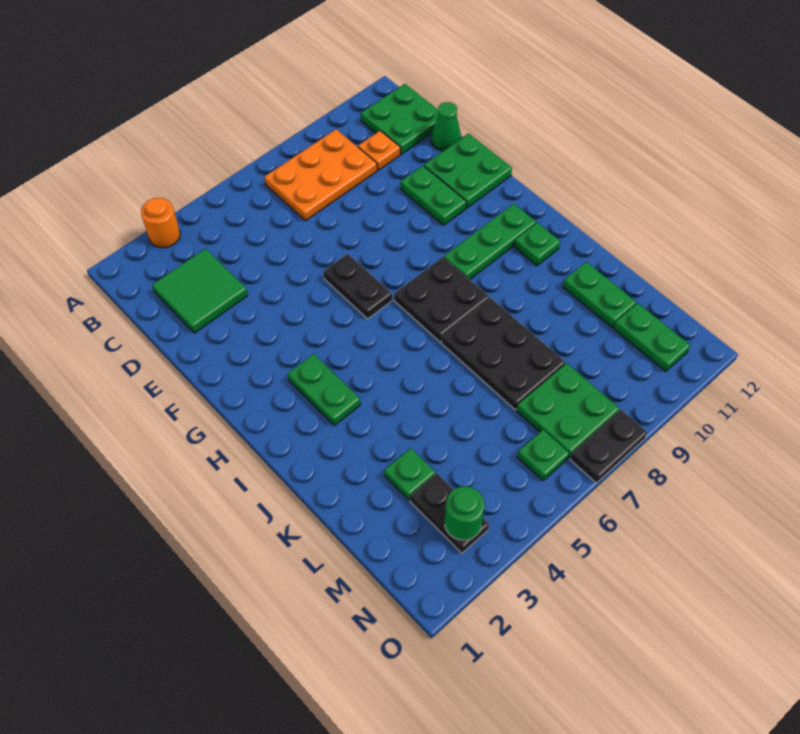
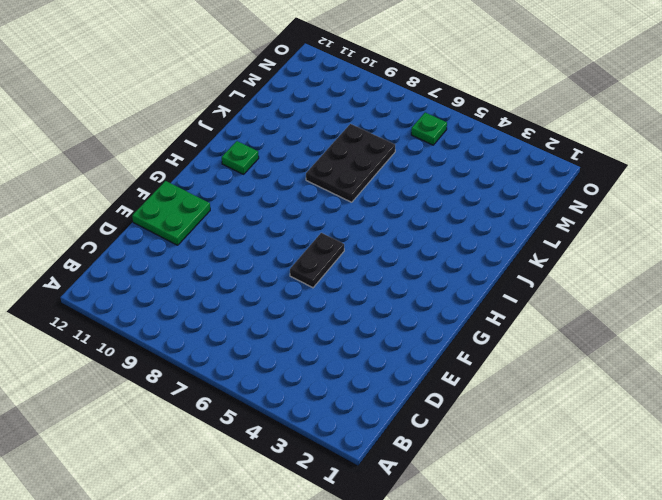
none -> orange 1x1 round brick [141,198,180,248]
none -> orange 2x3 plate [264,129,377,221]
none -> green 2x2 plate [361,84,438,154]

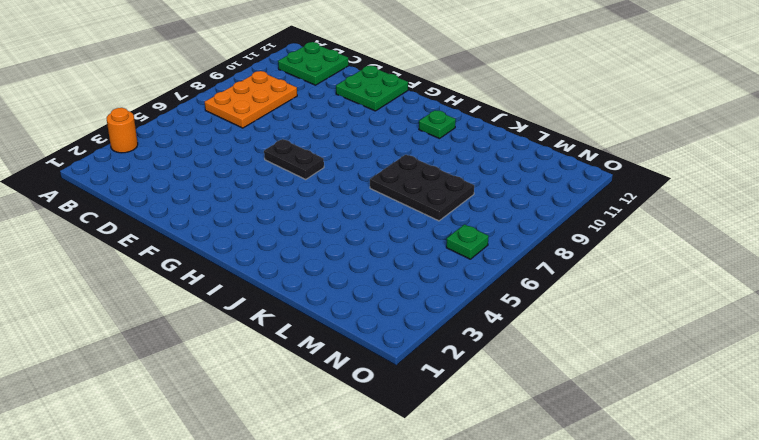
none -> green 2x2 tile [152,249,248,333]
none -> orange 1x1 plate [358,131,400,170]
none -> green 1x1 cone [431,102,461,151]

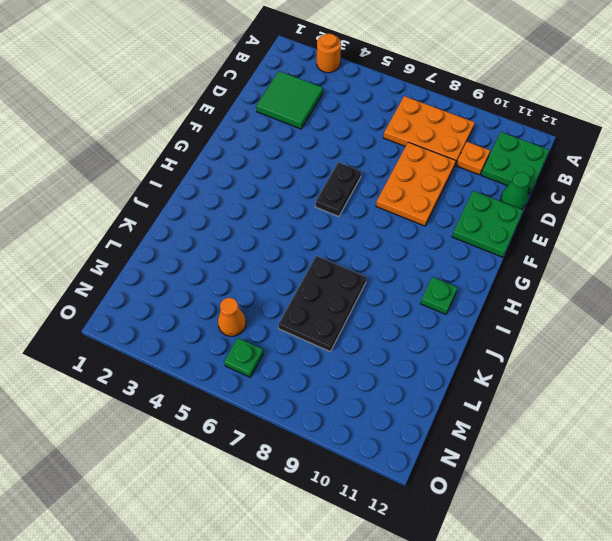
orange 2x3 plate [376,142,456,226] -> none
orange 1x1 cone [218,298,246,336] -> none
none -> green 1x2 plate [401,166,466,225]
none -> green 1x2 plate [288,354,360,425]
none -> black 2x2 plate [394,257,489,342]

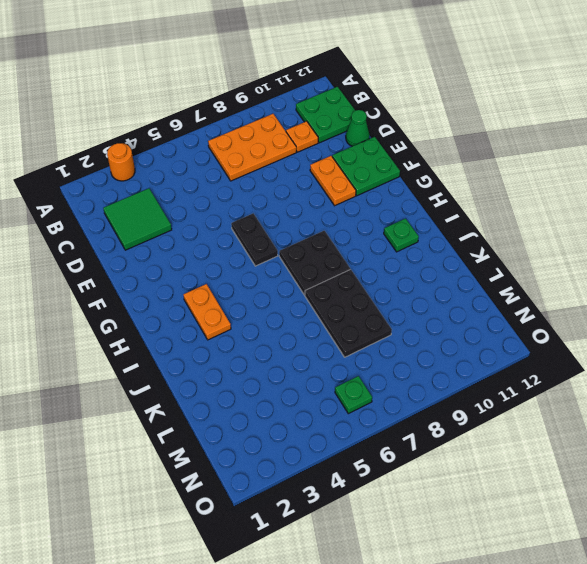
orange 1x2 plate [310,156,356,206] -> green 1x2 plate [401,166,466,225]
orange 1x2 plate [183,284,231,340] -> green 1x2 plate [288,354,360,425]
none -> green 1x3 plate [444,204,536,280]
none -> green 1x2 plate [563,262,636,328]
none -> green 1x1 plate [384,448,435,500]

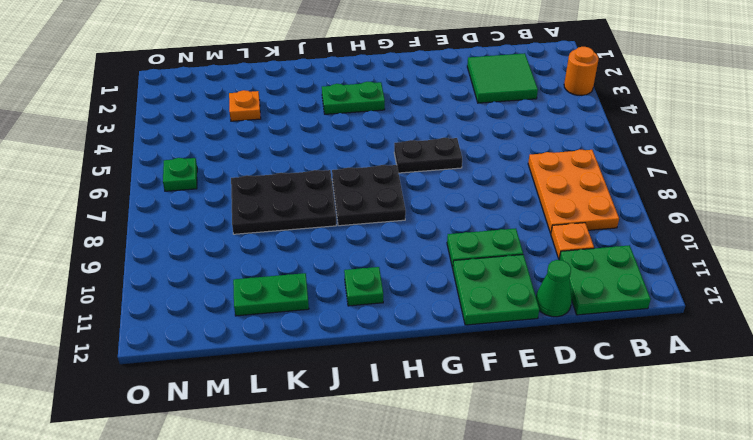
orange 1x1 plate [229,90,261,121] -> green 1x1 plate [384,448,435,500]
none -> green 1x3 plate [444,204,536,280]
none -> black 1x2 plate [410,473,489,553]
none -> green 2x2 plate [517,363,619,458]

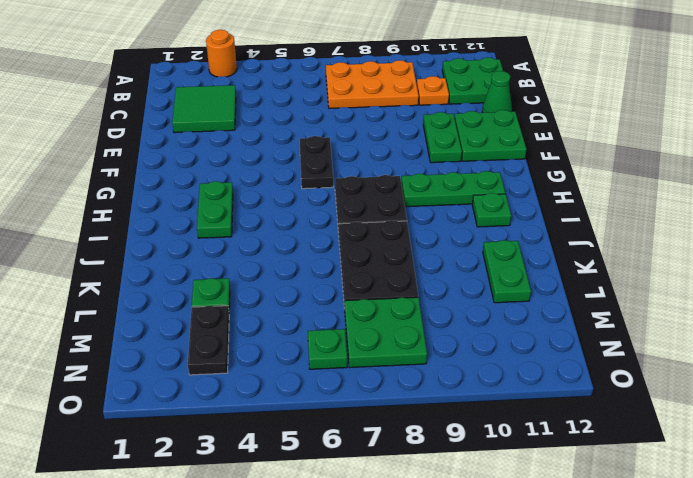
none -> green 1x2 plate [614,303,690,372]
none -> black 1x2 plate [570,410,647,483]
none -> green 1x1 round brick [445,486,485,540]

